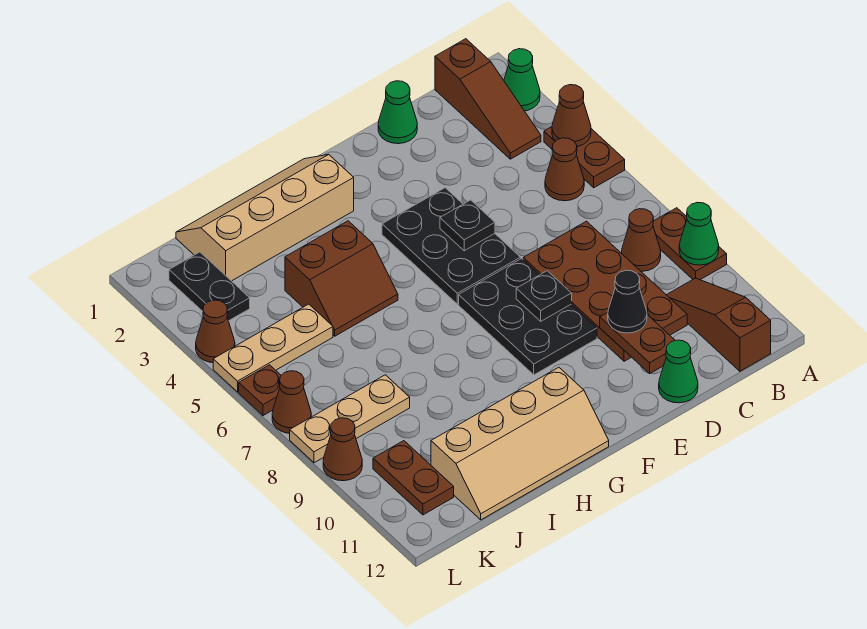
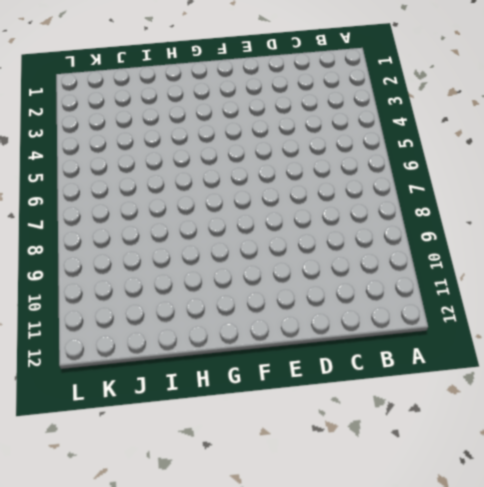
none -> green 1x1 cone [504,49,540,111]
none -> brown 1x2 plate [544,127,625,188]
none -> brown 1x2 plate [653,208,727,280]

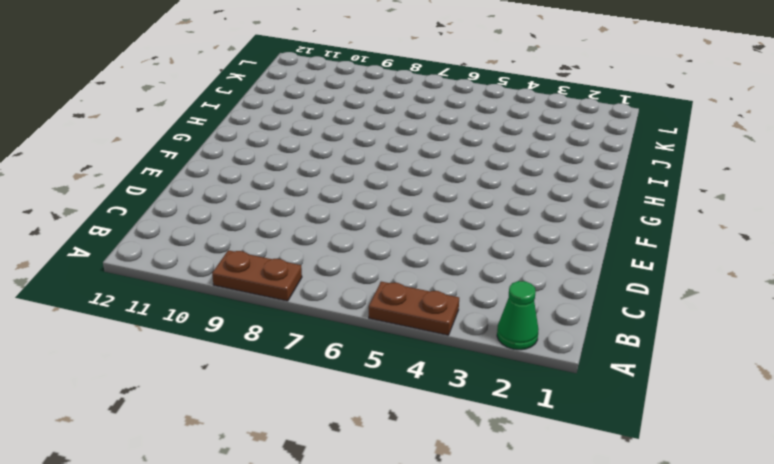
none -> brown 1x3 slope [435,39,541,159]
none -> brown 1x1 cone [545,138,584,201]
none -> brown 1x1 cone [622,209,661,271]

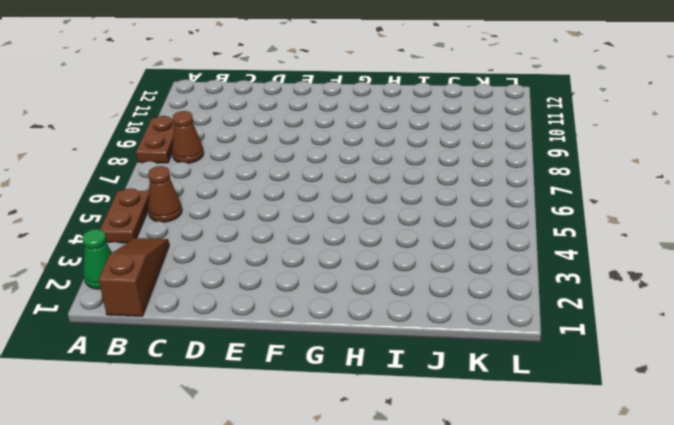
none -> brown 1x3 slope [667,278,771,371]
none -> brown 2x4 plate [523,221,687,361]
none -> green 1x1 cone [378,81,417,144]

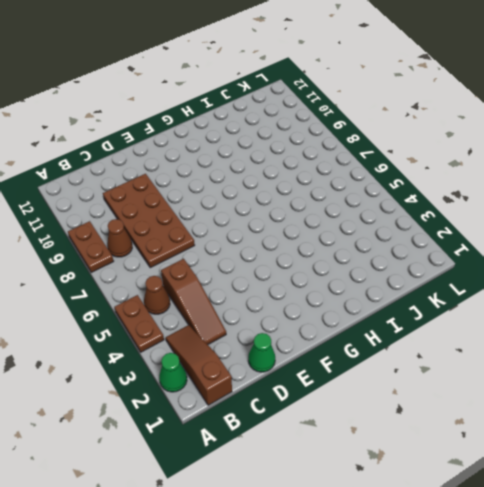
brown 1x3 slope [161,259,226,345] -> brown 1x3 slope moved to [667,278,771,371]
none -> green 1x1 cone [659,340,698,403]
none -> black 2x3 plate [382,188,521,304]
none -> black 2x3 plate [459,258,597,375]

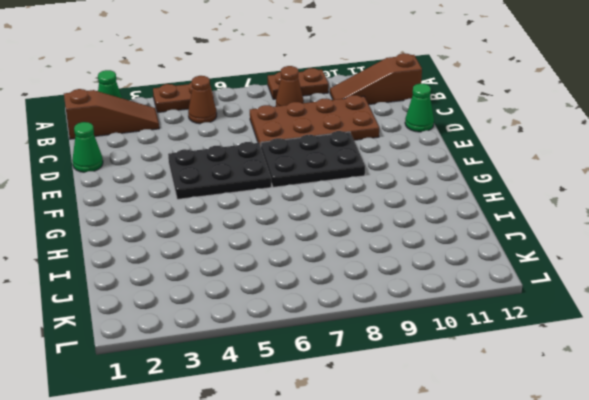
none -> tan 2x4 slope [176,154,354,281]
none -> tan 2x4 slope [431,367,609,520]
none -> brown 2x2 slope [285,221,398,336]

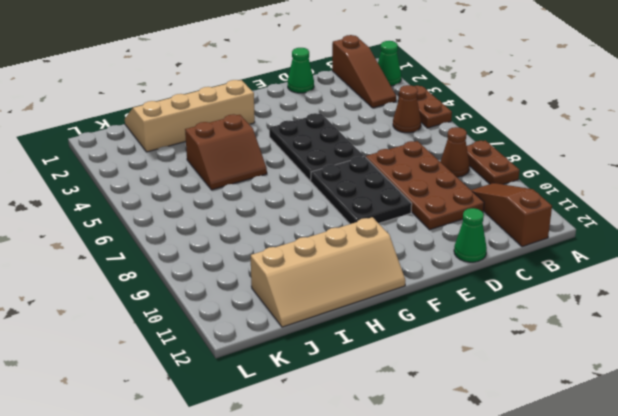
none -> tan 1x3 plate [213,304,333,392]
none -> tan 1x3 plate [290,375,410,463]
none -> black 1x2 plate [169,252,250,321]

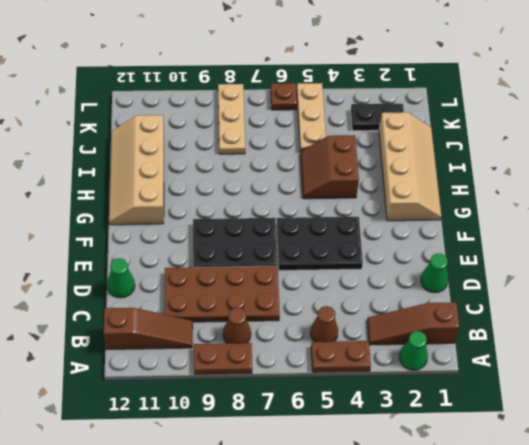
none -> brown 1x2 plate [373,441,454,515]
none -> brown 1x1 cone [196,300,235,363]
none -> brown 1x1 cone [272,371,311,433]

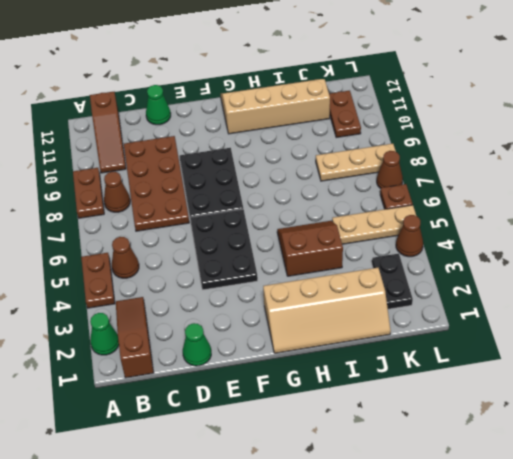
none -> brown 1x1 cone [323,418,362,481]
none -> brown 1x1 cone [552,85,591,147]
none -> green 1x1 cone [679,202,719,265]

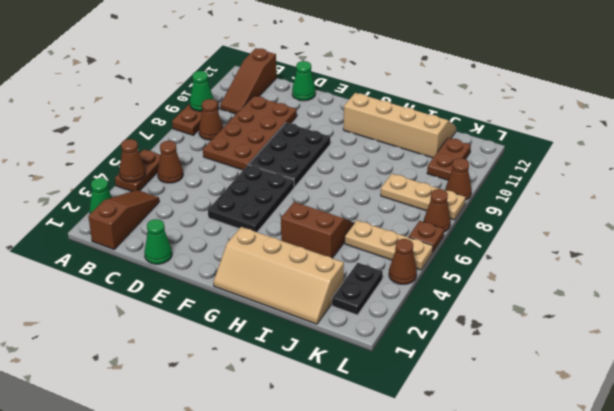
none -> brown 1x2 plate [600,312,675,374]
none -> black 1x1 plate [440,200,495,251]
none -> black 1x1 plate [516,271,572,321]

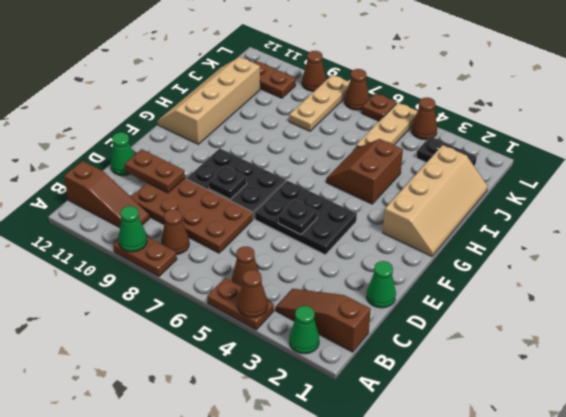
none -> black 1x1 cone [608,270,647,333]

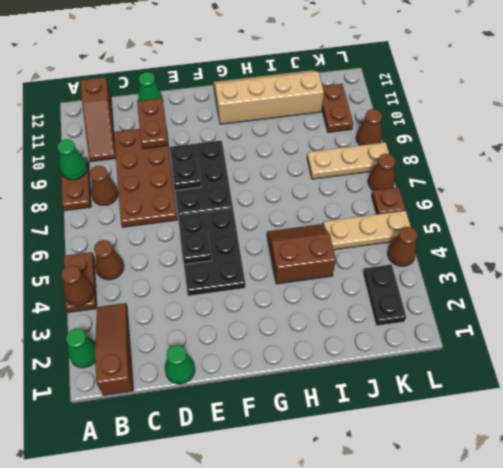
none -> tan 2x4 slope [176,154,354,281]
none -> black 1x1 cone [608,270,647,333]

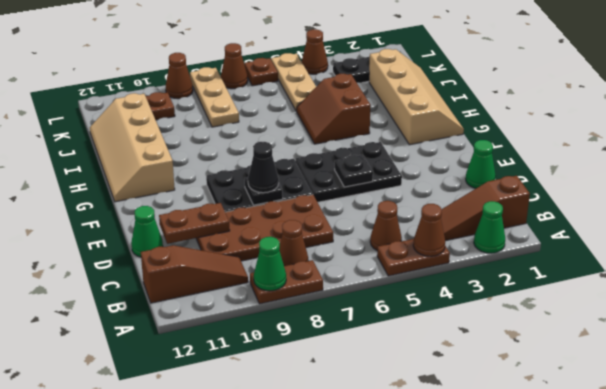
black 1x1 cone [248,142,279,193] -> black 1x1 cone moved to [608,270,647,333]

